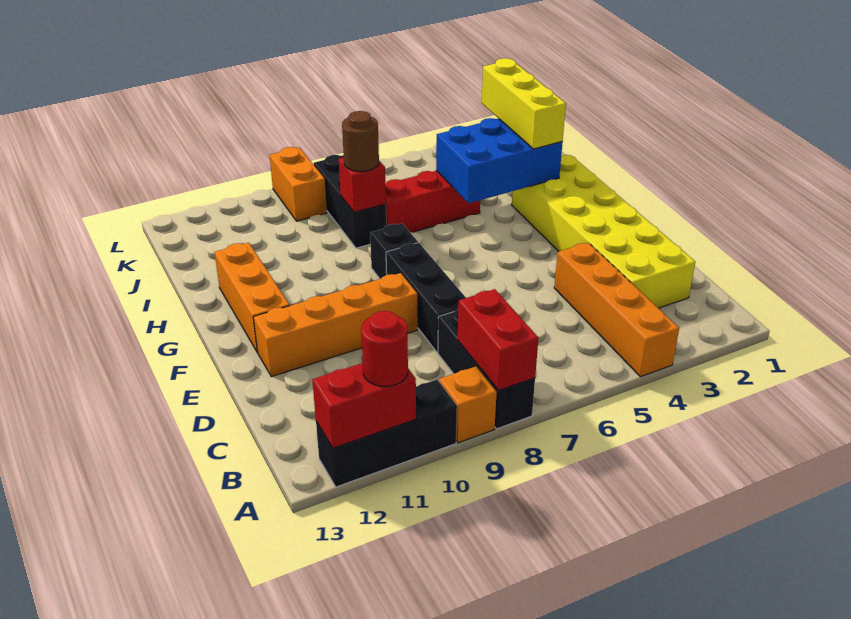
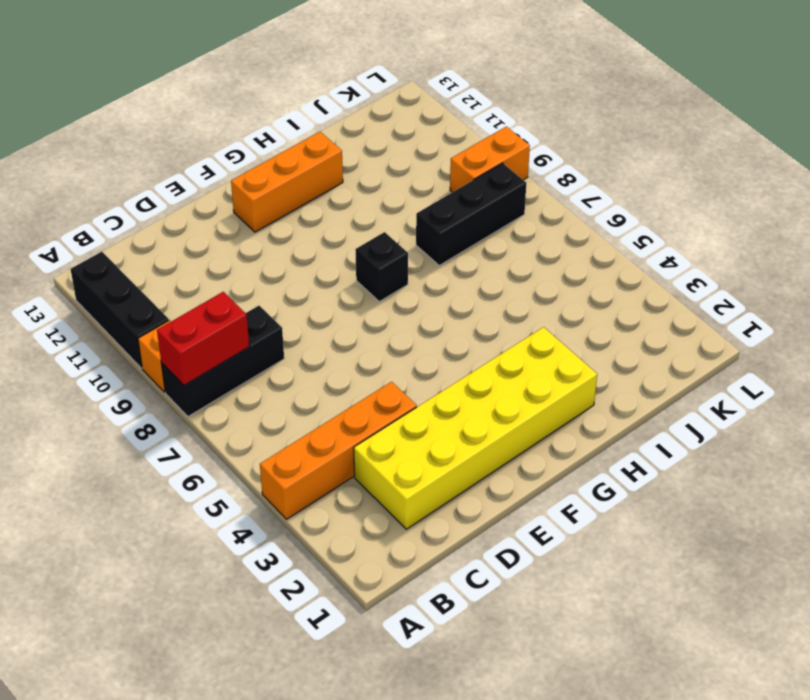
none -> black 1x3 brick [386,243,466,353]
none -> orange 1x4 brick [253,273,418,377]
none -> red 1x3 brick [385,171,480,233]

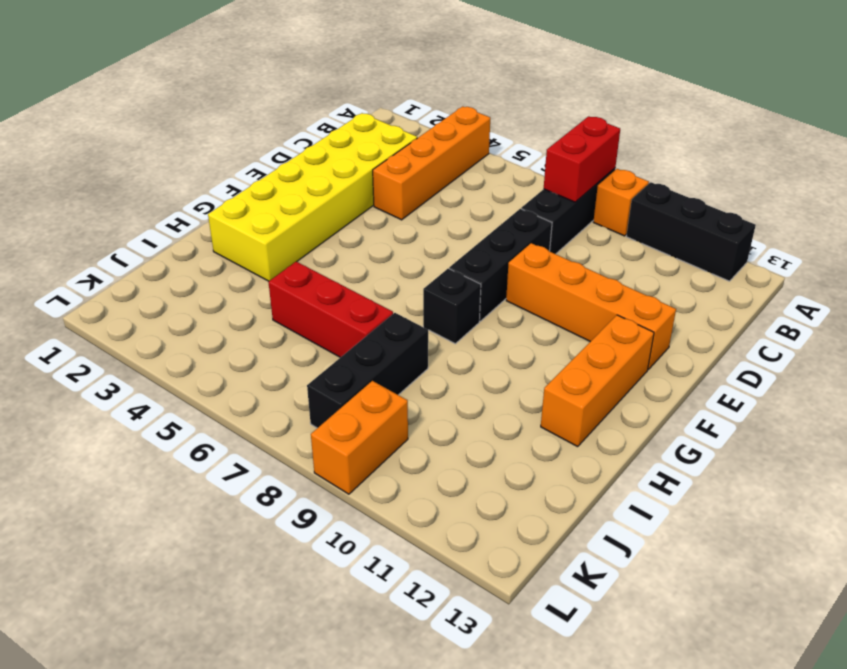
none -> red 1x2 brick [312,363,416,448]
none -> blue 2x3 brick [436,118,562,203]
none -> red 1x1 brick [339,157,386,212]

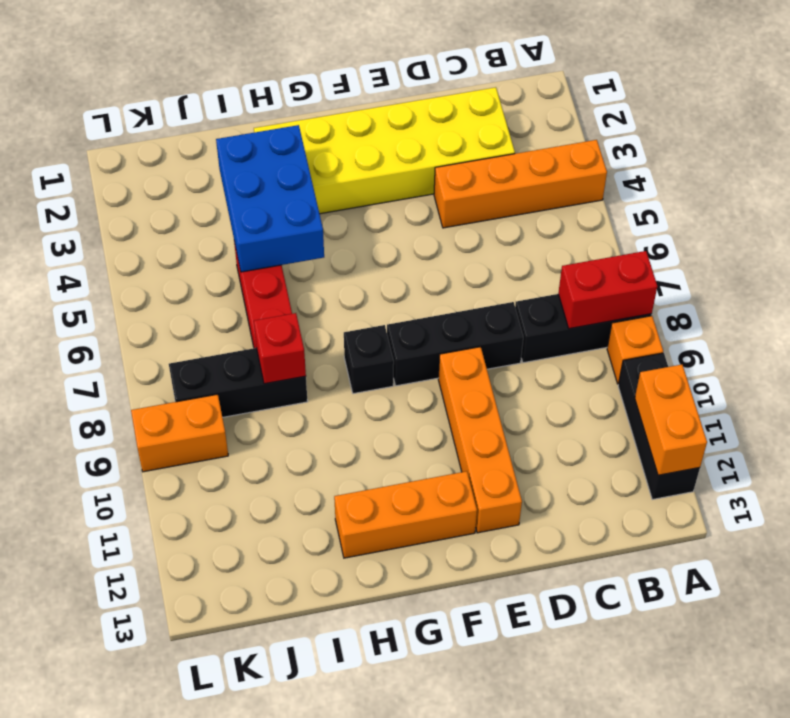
orange 1x2 brick [635,365,707,475] -> red 1x2 brick [312,363,416,448]
none -> red 1x1 round brick [361,311,408,386]
none -> yellow 1x3 brick [482,58,566,149]
none -> brown 1x1 round brick [342,111,379,172]

